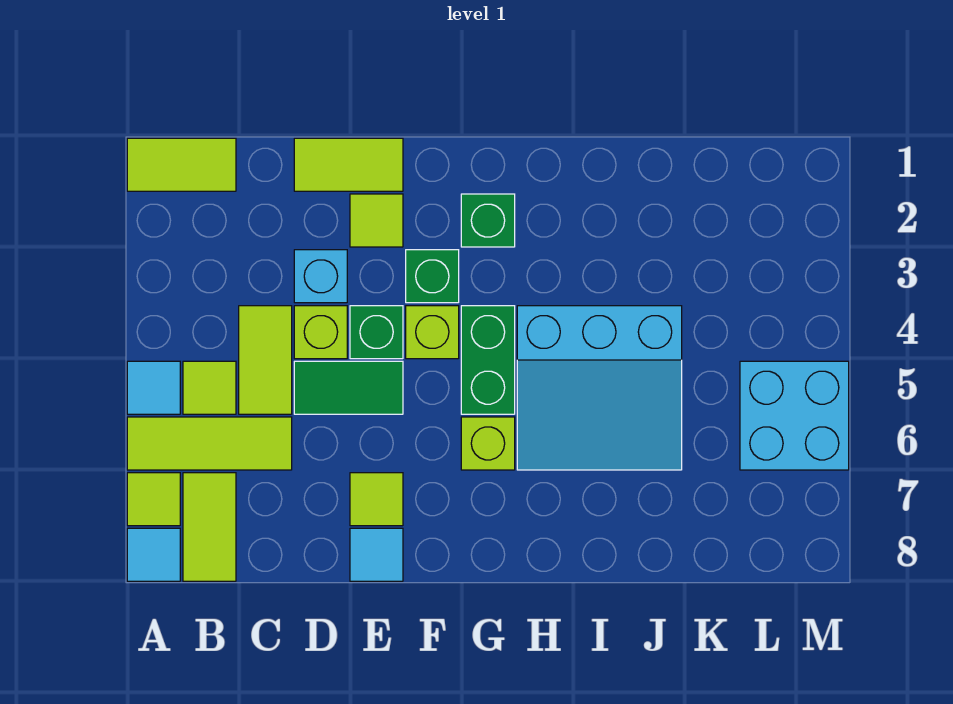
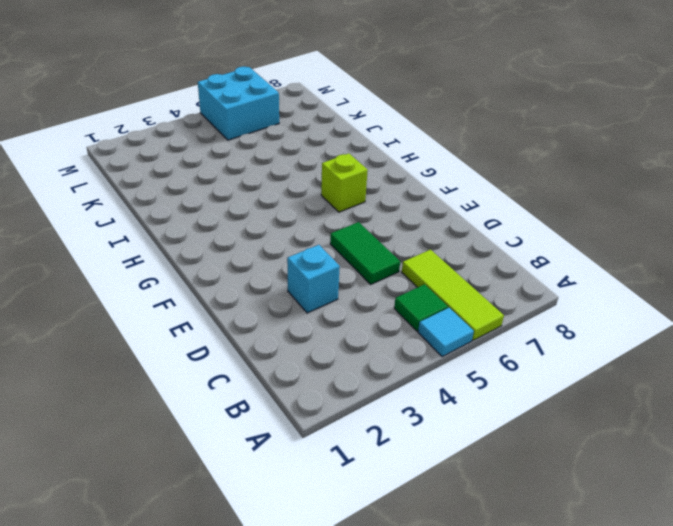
green 1x1 tile [394,284,448,331] -> lime 1x1 tile [183,361,236,414]
none -> lime 1x2 tile [127,138,236,191]
none -> lime 1x1 tile [127,473,180,526]
none -> cyan 1x1 tile [127,528,180,581]

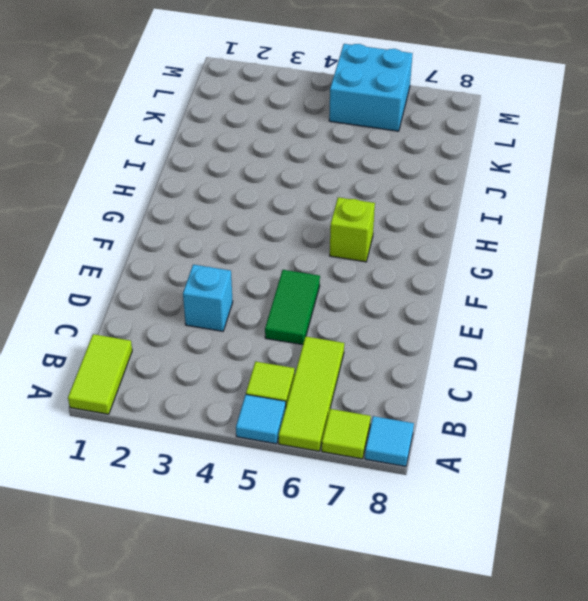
none -> lime 1x2 tile [183,473,236,581]
none -> lime 1x2 tile [239,306,292,414]
none -> lime 1x2 tile [294,138,403,191]

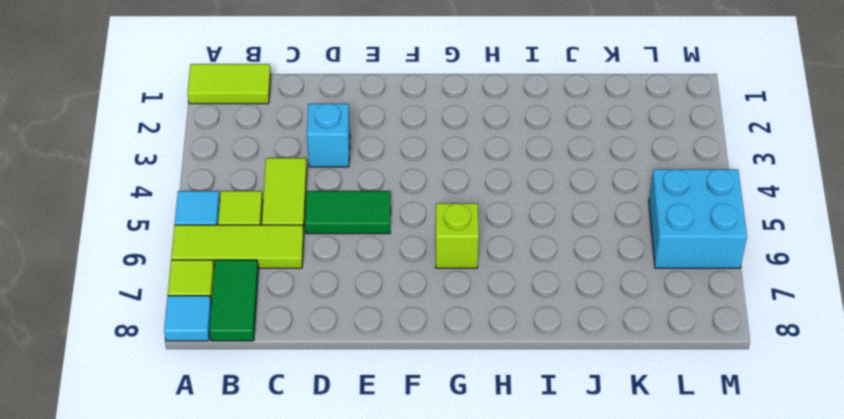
green 1x2 tile [209,260,258,341] -> lime 1x2 tile [183,473,236,581]
none -> lime 1x2 tile [294,138,403,191]
none -> lime 1x1 brick [294,306,347,359]
none -> lime 1x1 tile [350,194,403,247]

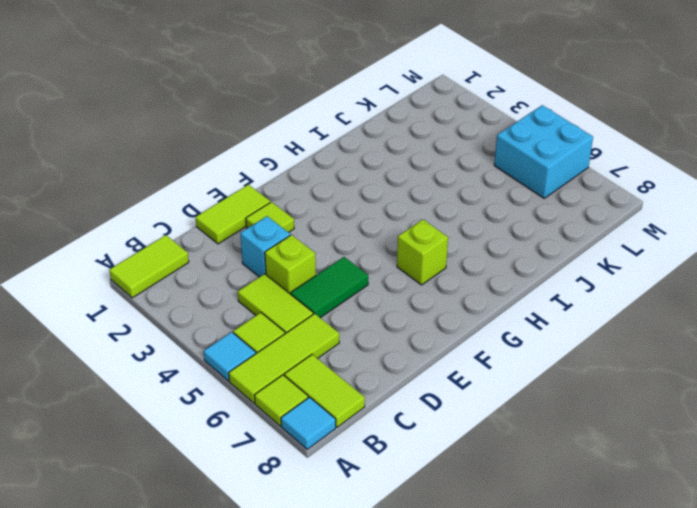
none -> green 1x1 brick [350,306,403,359]
none -> lime 1x1 tile [350,473,403,526]
none -> cyan 1x1 tile [350,528,403,581]

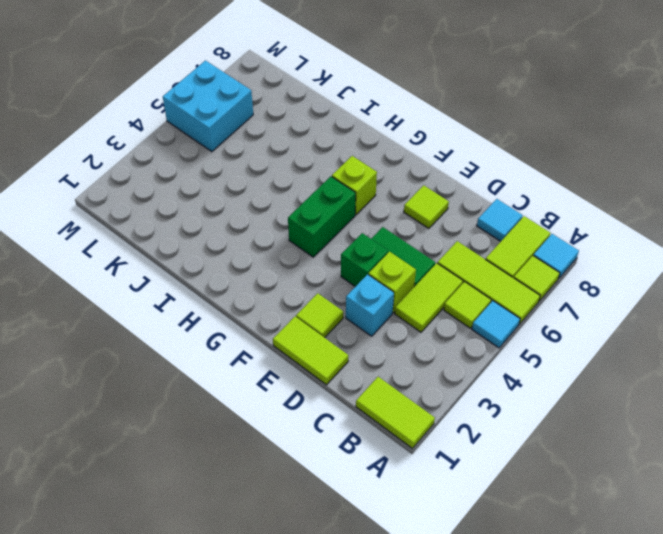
cyan 1x1 tile [477,199,523,241] -> cyan 1x1 tile moved to [350,528,403,581]
none -> green 1x1 brick [406,250,459,303]
none -> lime 1x1 brick [406,306,459,359]
none -> green 1x1 brick [461,194,515,247]

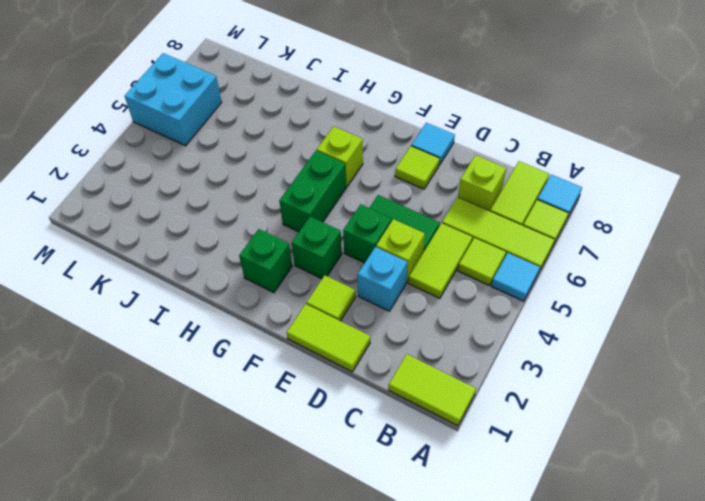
lime 1x1 brick [458,155,506,211] -> lime 1x1 brick moved to [406,306,459,359]
none -> cyan 3x3 slope [517,306,682,470]

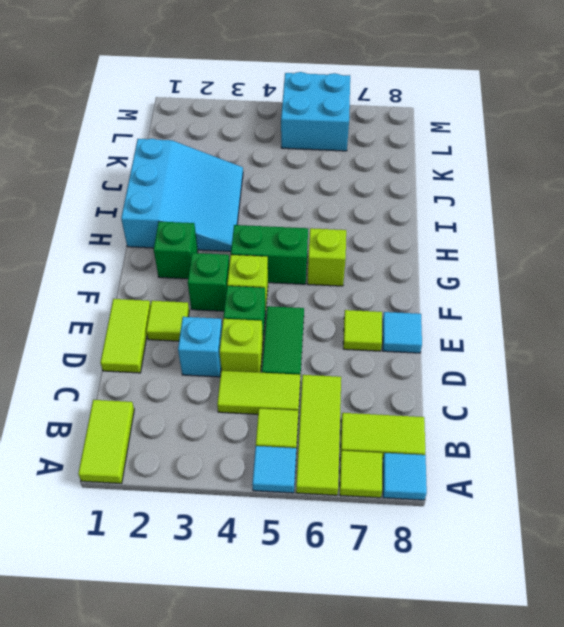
cyan 3x3 slope [121,139,243,251] -> cyan 3x3 slope moved to [517,306,682,470]

